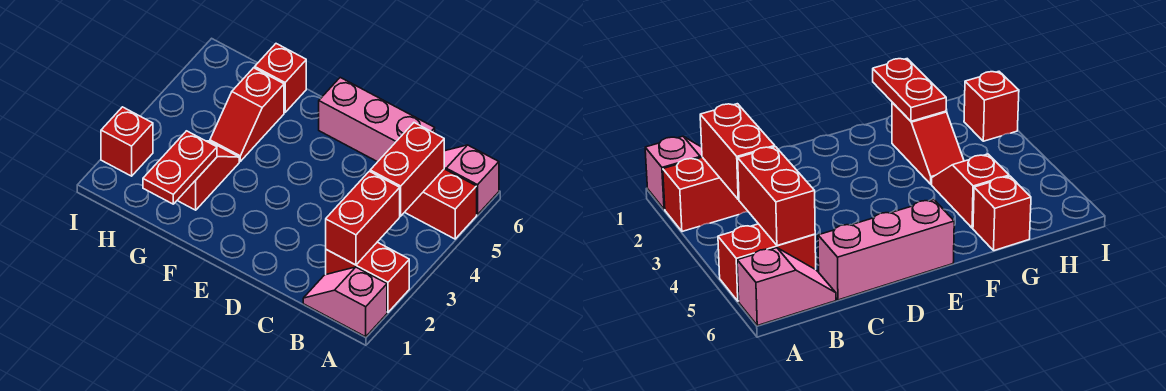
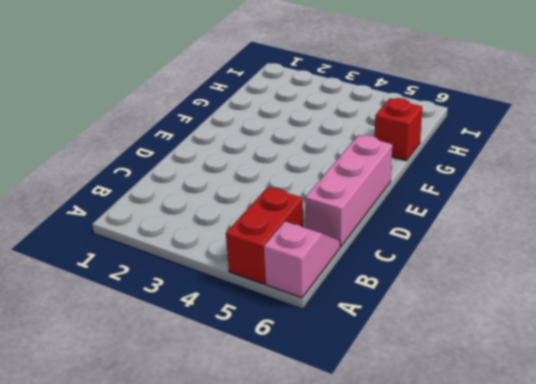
none -> pink 1x2 slope [303,267,387,337]
none -> red 1x2 brick [326,242,409,312]
none -> red 1x2 slope [177,141,239,210]

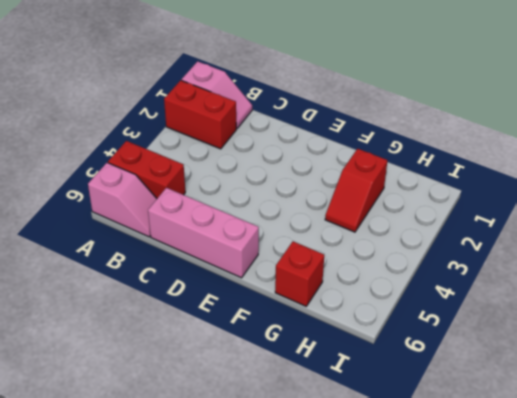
none -> red 1x2 slope [210,68,284,161]
none -> red 1x1 brick [101,107,153,176]
none -> red 1x2 brick [326,171,400,265]

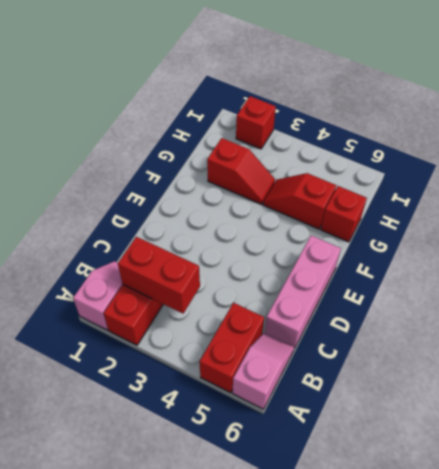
none -> red 1x2 brick [370,123,444,216]
none -> red 1x2 plate [143,131,217,204]

